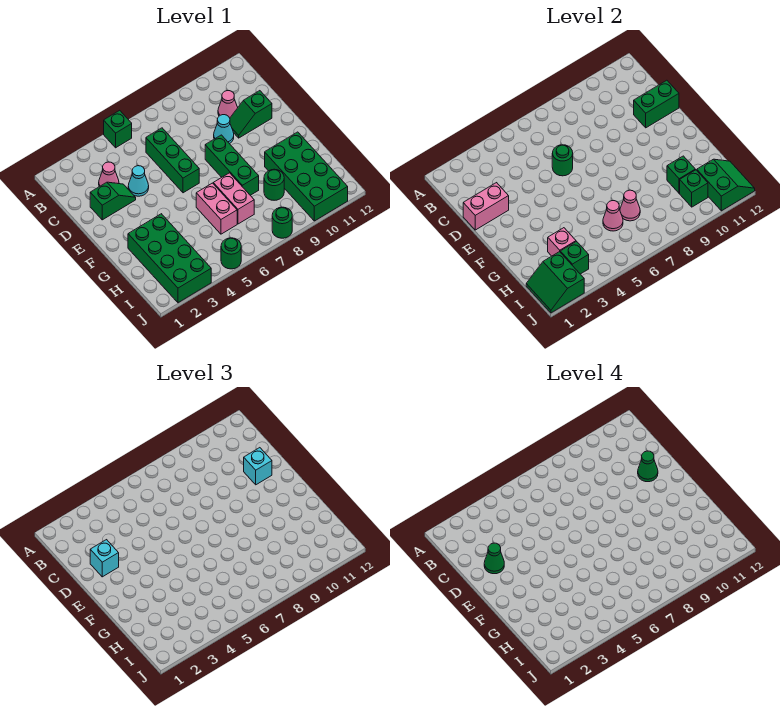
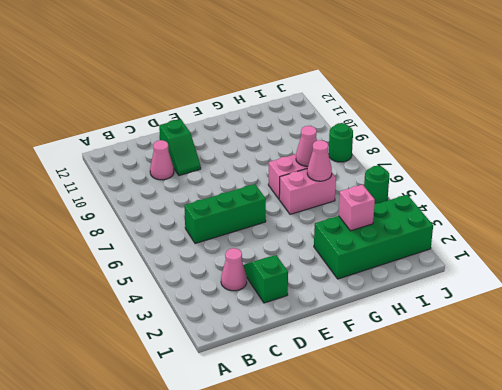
none -> green 1x1 brick [104,110,132,148]
none -> cyan 1x1 cone [128,166,149,196]
none -> cyan 1x1 cone [214,115,234,144]
none -> green 1x3 brick [205,135,259,195]

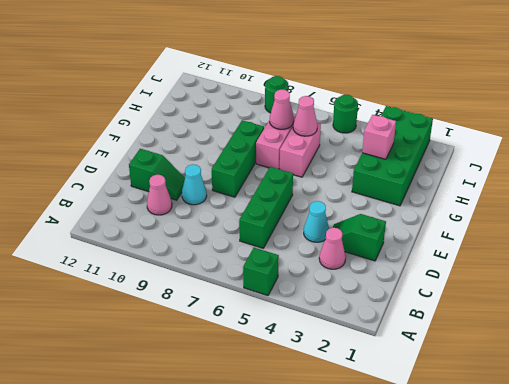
none -> green 2x4 brick [265,132,348,221]
none -> green 1x1 round brick [264,169,284,200]
none -> pink 1x2 brick [463,183,509,230]
none -> green 1x1 round brick [552,145,573,176]

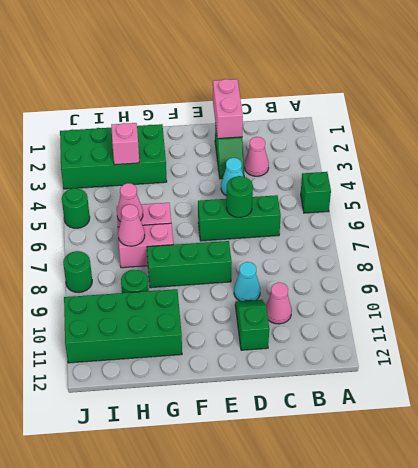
none -> green 1x2 brick [634,80,679,128]
none -> green 1x1 brick [667,156,695,193]
none -> green 2x2 slope [526,252,584,313]
none -> green 1x1 brick [560,242,589,274]

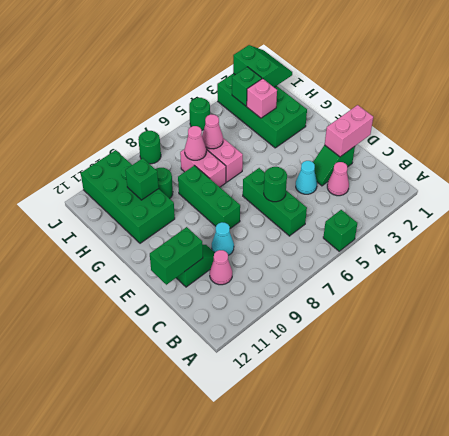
none -> green 1x1 brick [680,170,708,207]
none -> green 2x2 slope [697,159,755,211]
none -> cyan 1x1 brick [90,540,119,577]
none -> cyan 1x1 brick [244,448,272,485]

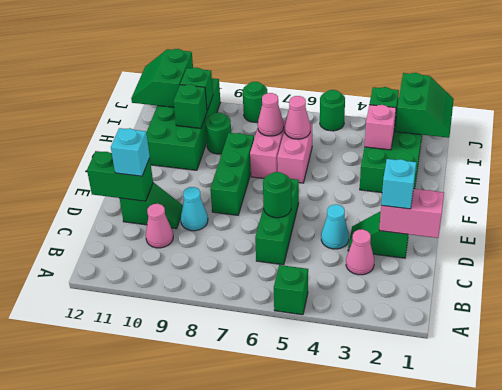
none -> green 1x1 cone [484,543,504,574]
none -> green 1x1 cone [638,451,658,482]

